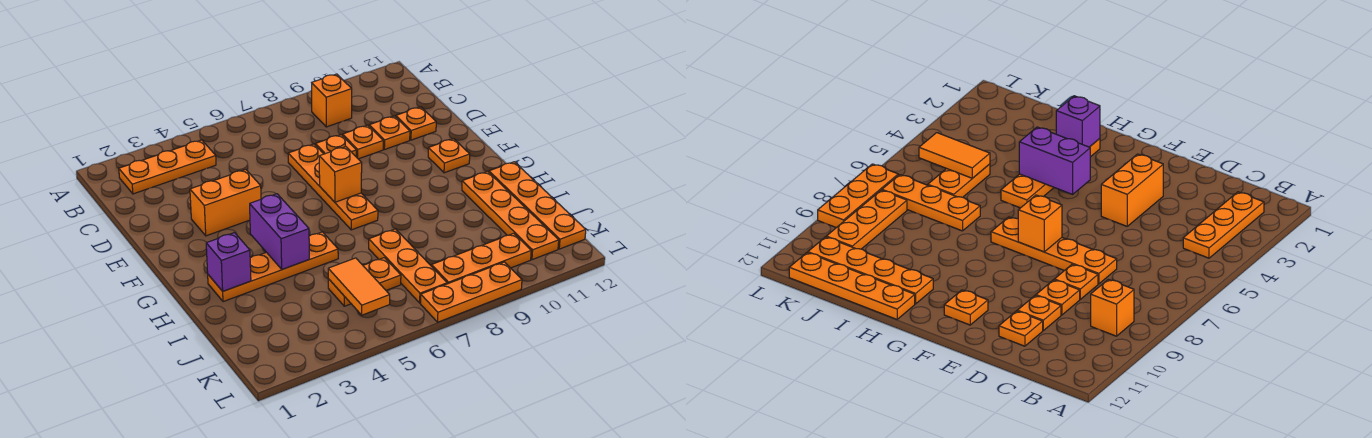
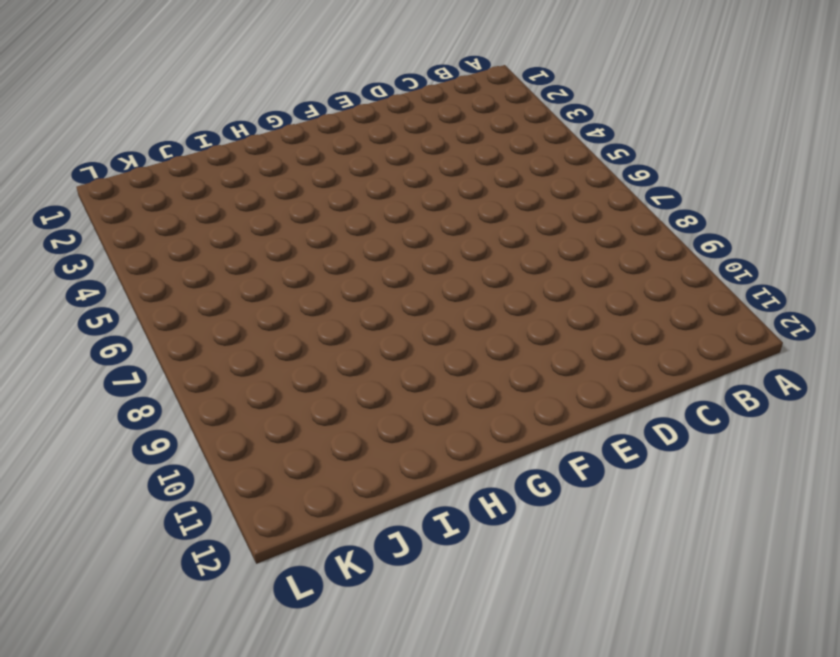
none -> orange 1x3 plate [119,140,216,194]
none -> orange 1x1 brick [312,74,352,127]
none -> orange 1x4 plate [288,144,378,230]

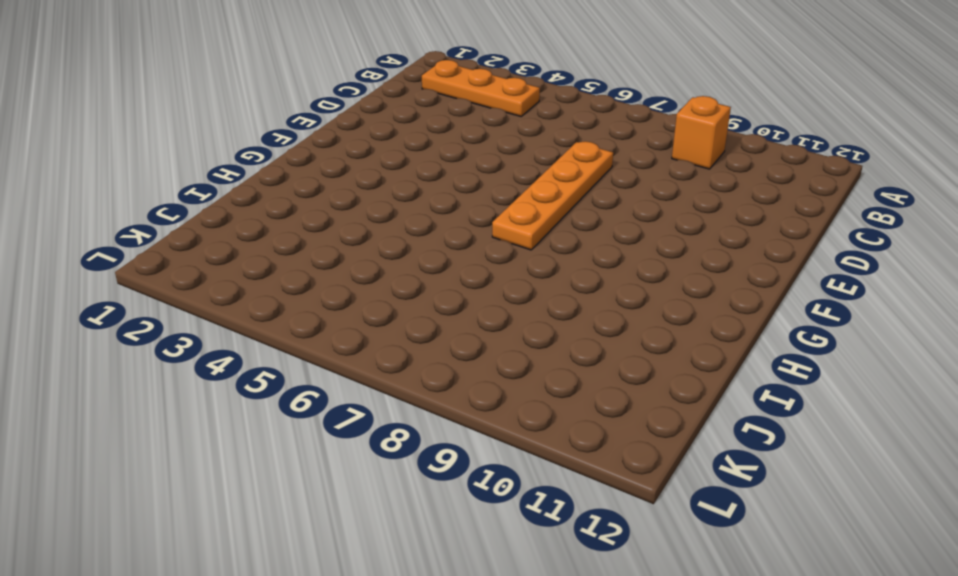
none -> orange 1x1 plate [316,135,356,156]
none -> orange 1x1 plate [343,125,383,159]
none -> orange 1x1 plate [369,116,410,150]

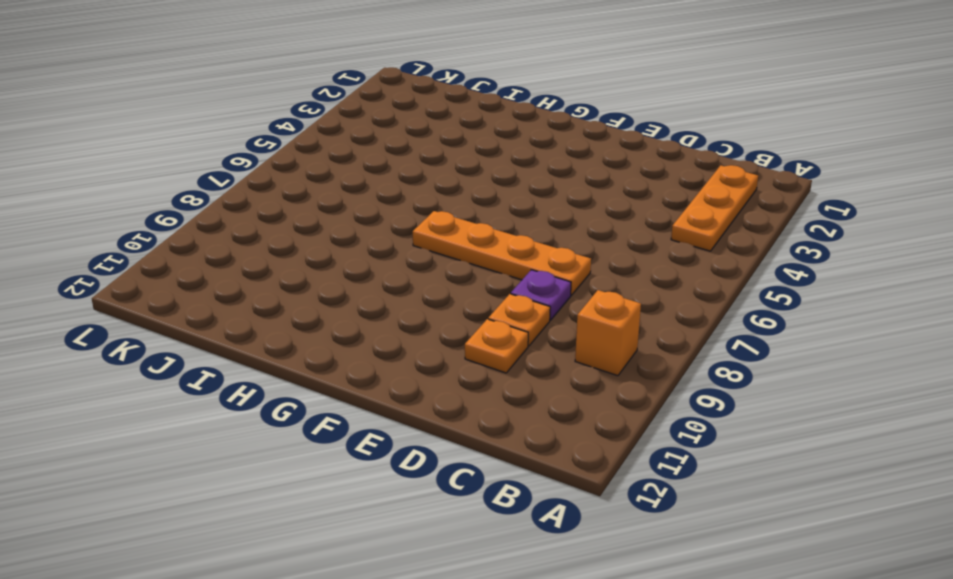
purple 1x1 plate [511,270,571,320] -> orange 1x1 plate [316,135,356,156]
none -> orange 1x1 plate [396,107,436,140]
none -> orange 1x2 brick [190,170,261,236]
none -> orange 1x1 plate [428,139,470,173]

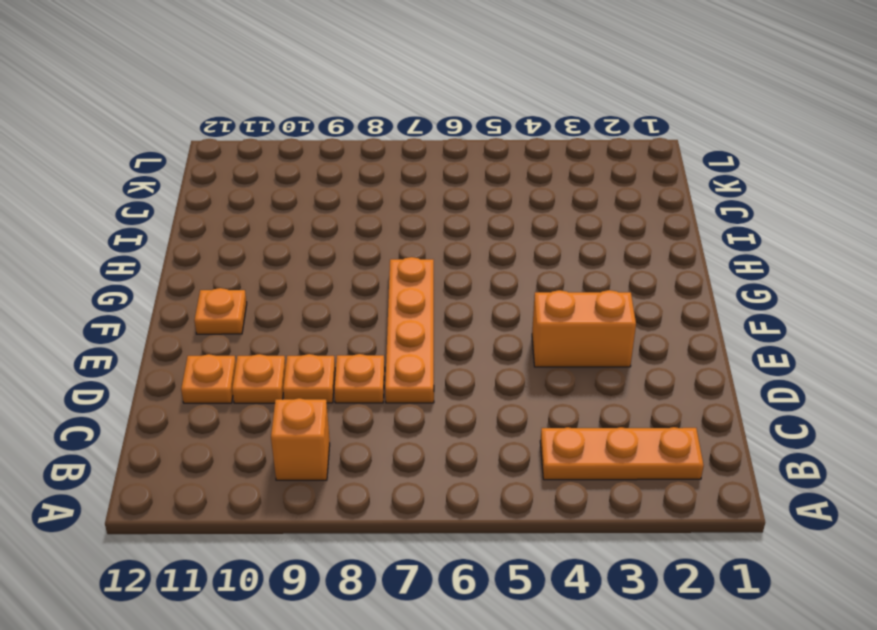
none -> orange 1x4 plate [208,232,338,302]
none -> orange 1x4 plate [462,171,559,260]
none -> orange 1x4 plate [489,162,586,249]

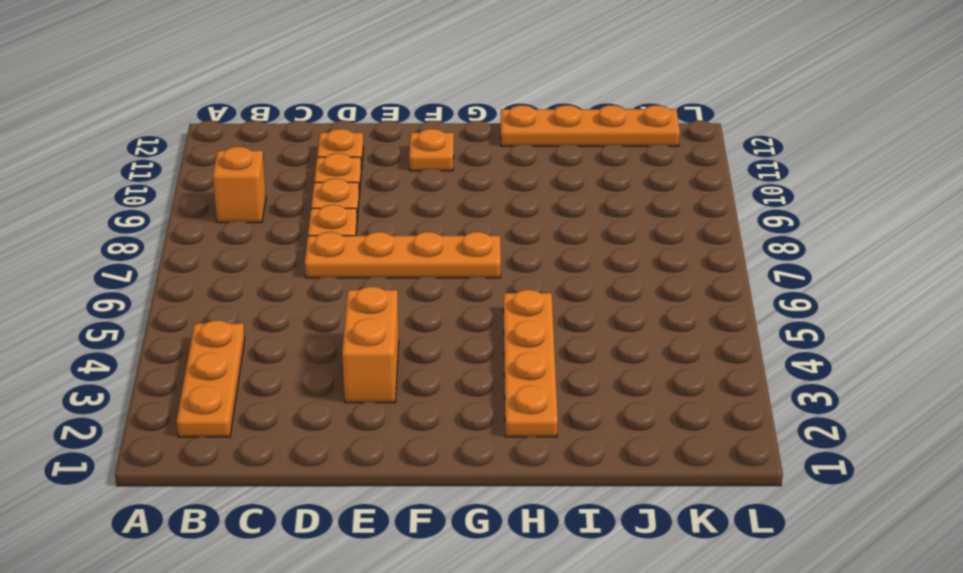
none -> orange 1x4 plate [462,171,559,260]
none -> orange 1x3 plate [369,229,447,303]
none -> orange 1x2 plate [328,258,401,306]

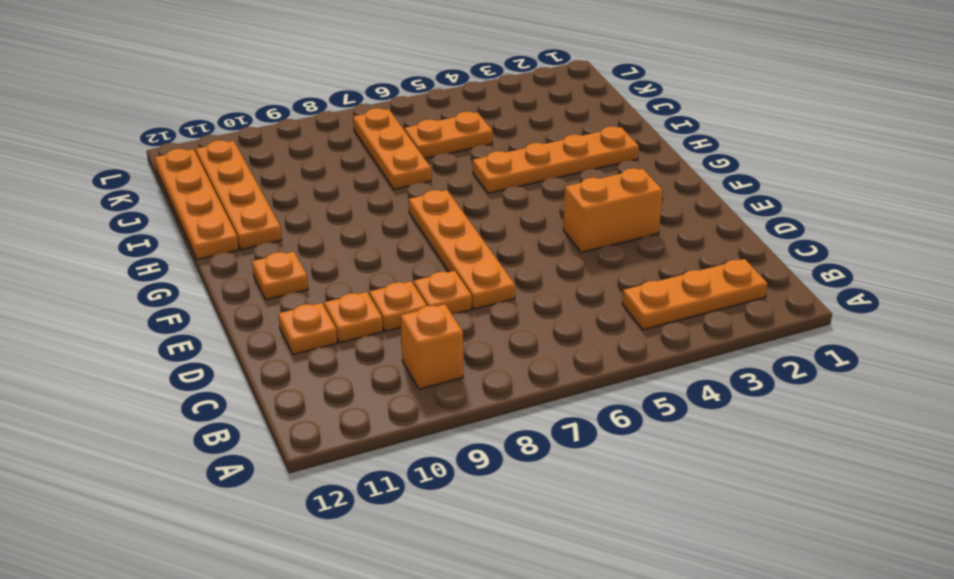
none -> orange 1x3 plate [432,233,531,284]
none -> orange 1x3 plate [421,262,522,322]
none -> orange 1x1 brick [319,146,362,202]

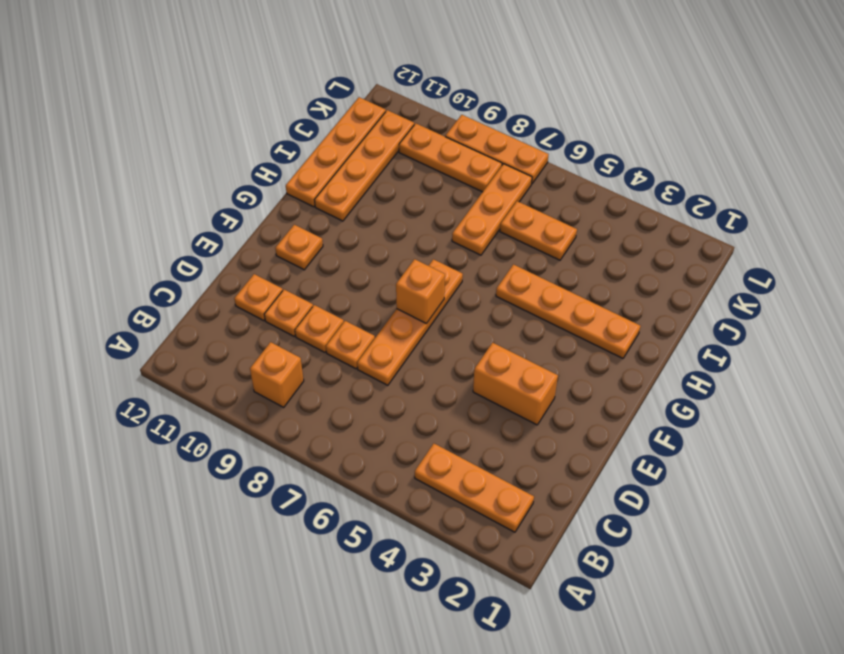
none -> purple 1x2 brick [250,194,309,269]
none -> purple 1x1 brick [206,233,251,291]
none -> orange 1x2 tile [328,258,390,315]

